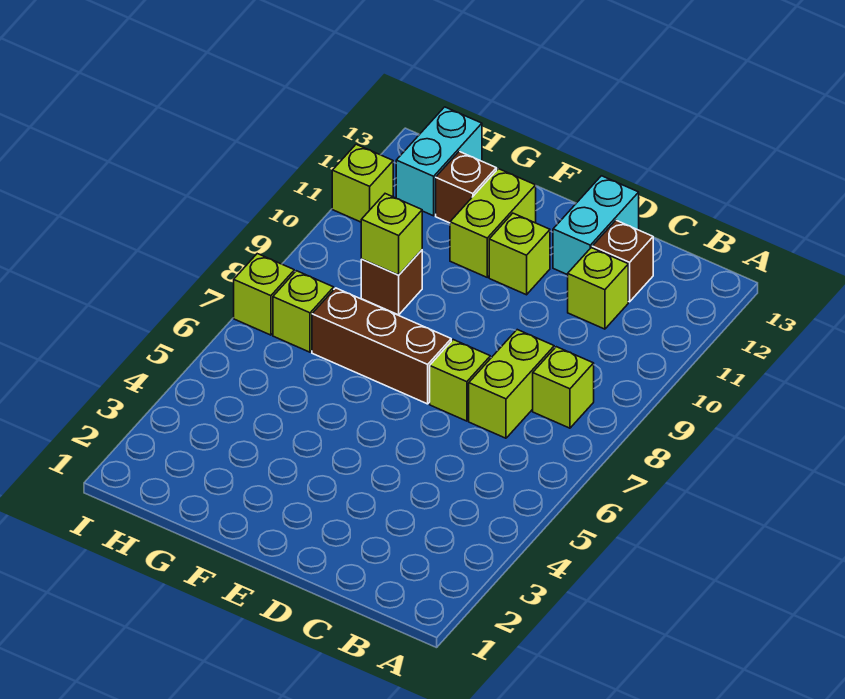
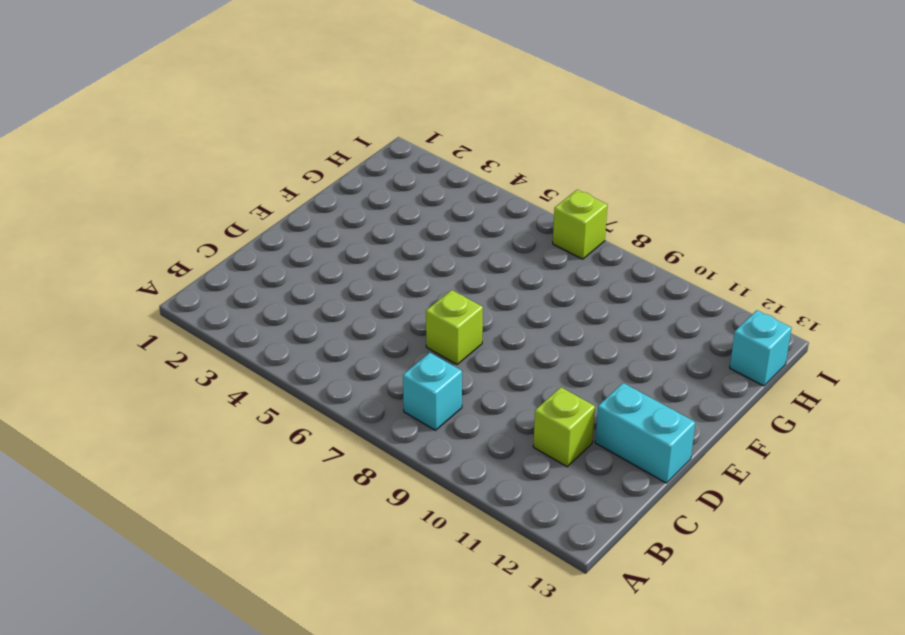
cyan 1x1 brick [403,353,462,430] -> lime 1x1 brick [533,347,594,428]
cyan 1x1 brick [730,310,792,386] -> cyan 1x2 brick [396,107,482,216]
none -> lime 1x2 brick [469,330,554,438]
none -> brown 1x1 brick [592,220,653,302]
none -> brown 1x3 brick [312,288,451,404]

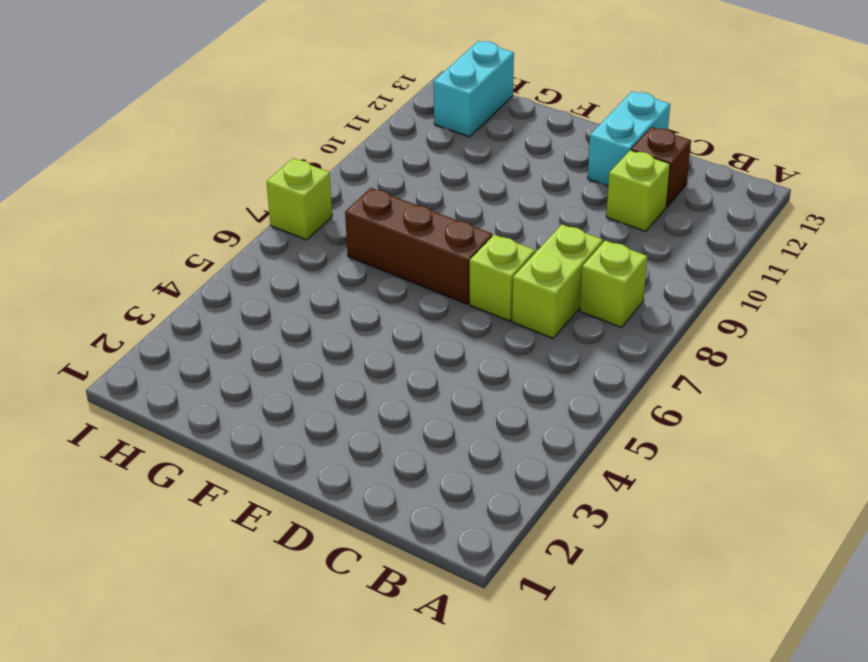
none -> lime 1x1 brick [489,213,550,295]
none -> lime 1x2 brick [450,169,536,277]
none -> brown 1x1 brick [361,250,422,315]

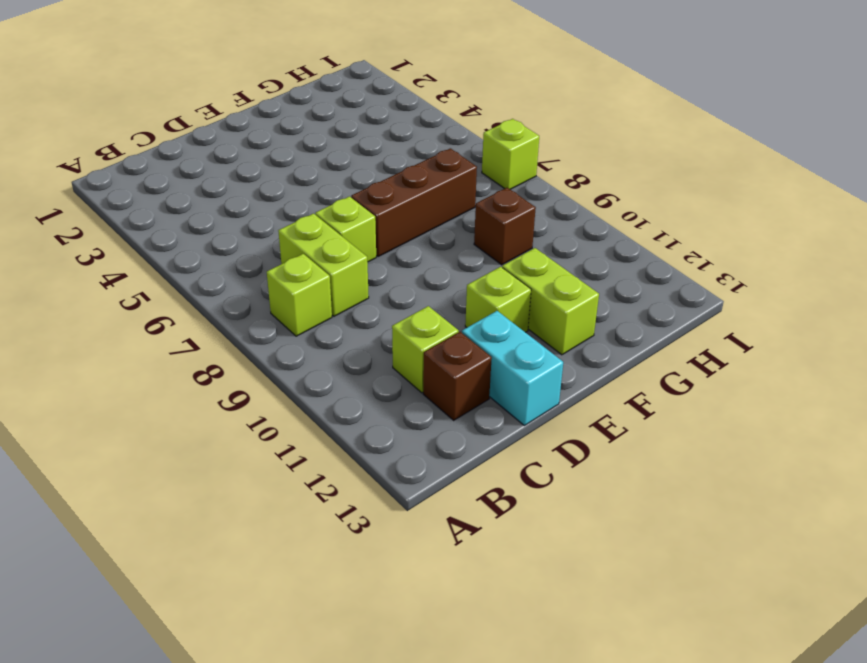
none -> brown 1x1 brick [436,152,496,223]
none -> lime 1x1 brick [273,271,334,352]
none -> cyan 1x2 brick [396,107,482,216]

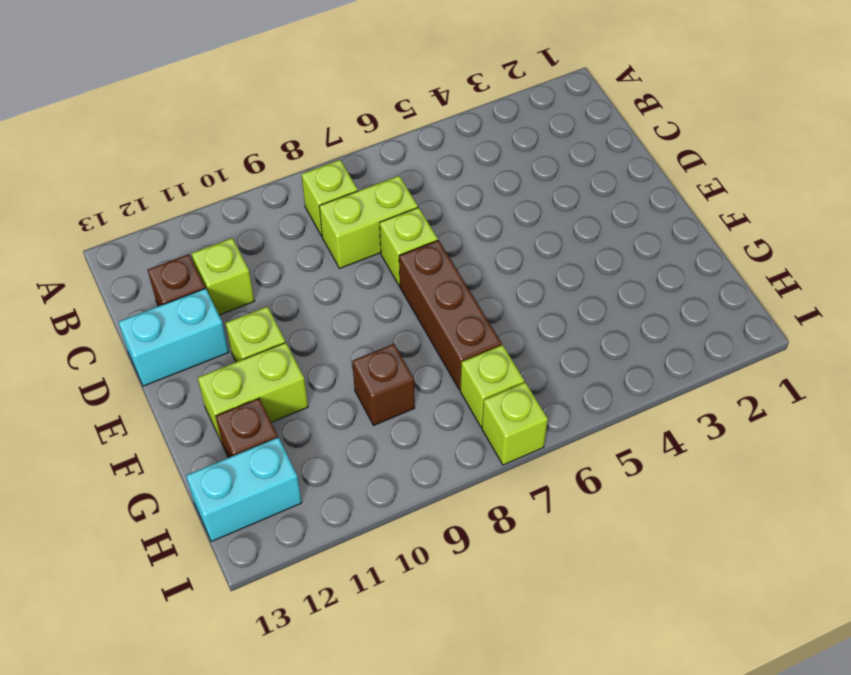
none -> lime 1x1 brick [332,144,393,222]
none -> lime 1x1 brick [361,194,422,275]

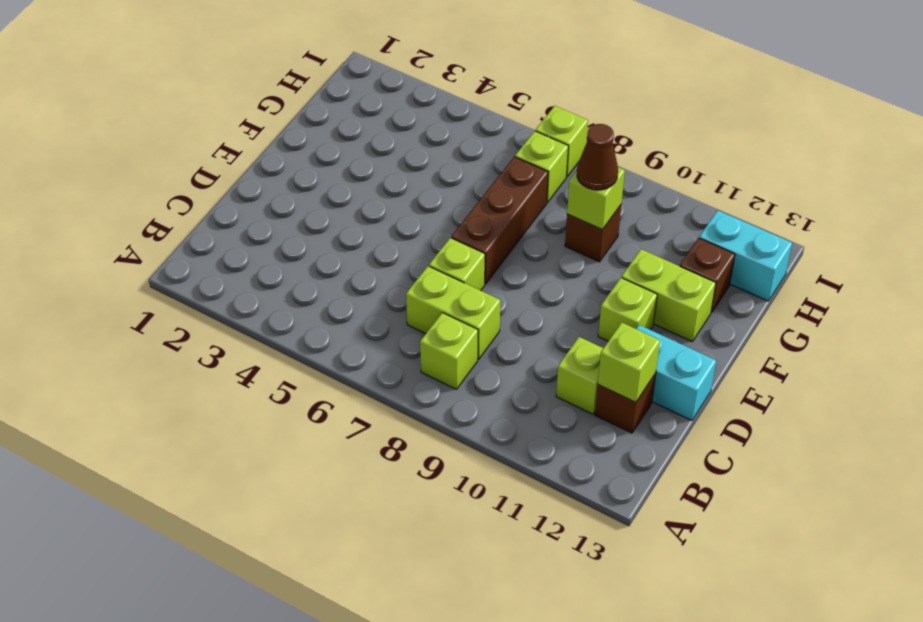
lime 1x1 brick [598,323,660,402] -> lime 1x1 brick moved to [332,144,393,222]
brown 1x1 cone [577,124,618,190] -> none

